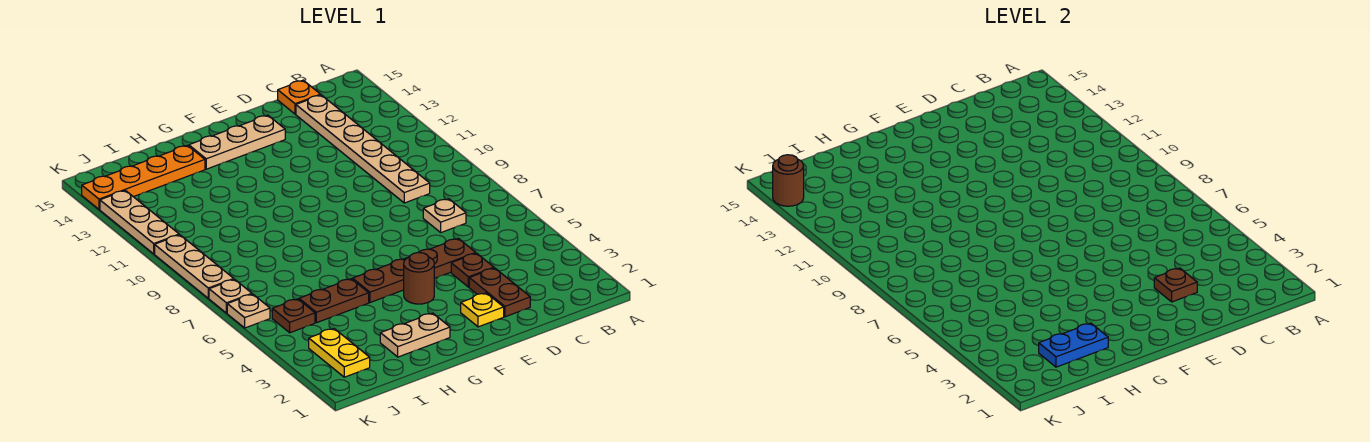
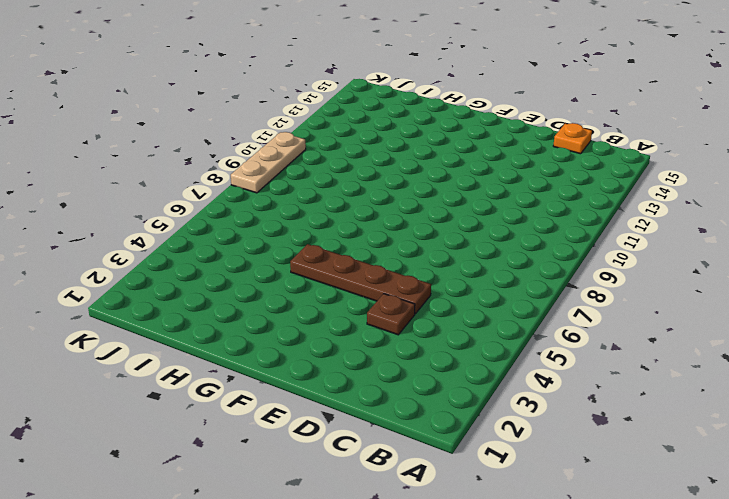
none -> tan 1x1 plate [423,199,466,232]
none -> tan 1x6 plate [296,95,430,203]
none -> brown 1x2 plate [469,268,530,317]

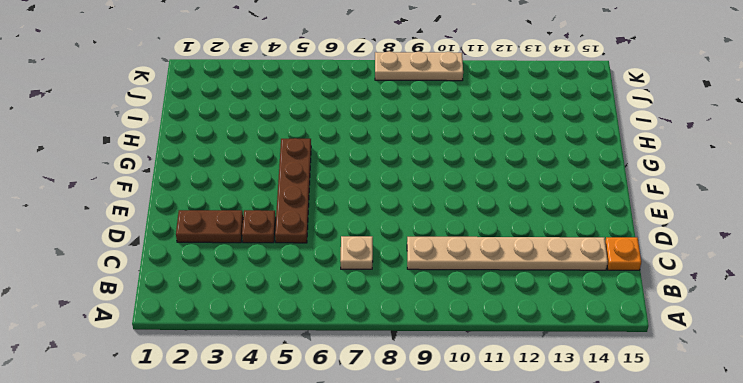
none -> yellow 1x1 plate [461,293,504,327]
none -> tan 1x3 plate [189,115,285,169]
none -> brown 1x1 round brick [404,253,434,304]

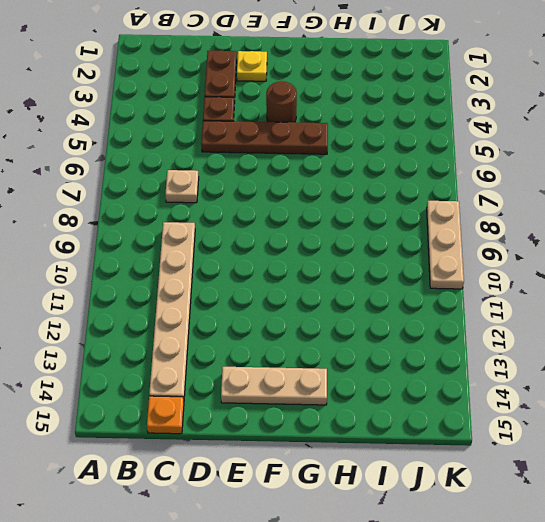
none -> tan 1x2 plate [380,313,450,357]
none -> brown 1x2 plate [299,279,369,323]
none -> orange 1x4 plate [82,145,205,209]

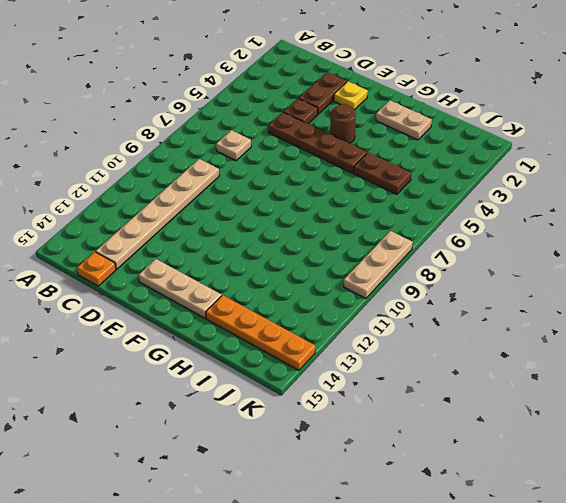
none -> yellow 1x2 plate [309,329,370,377]
none -> brown 1x1 plate [272,299,315,333]
none -> tan 1x1 plate [227,294,270,328]

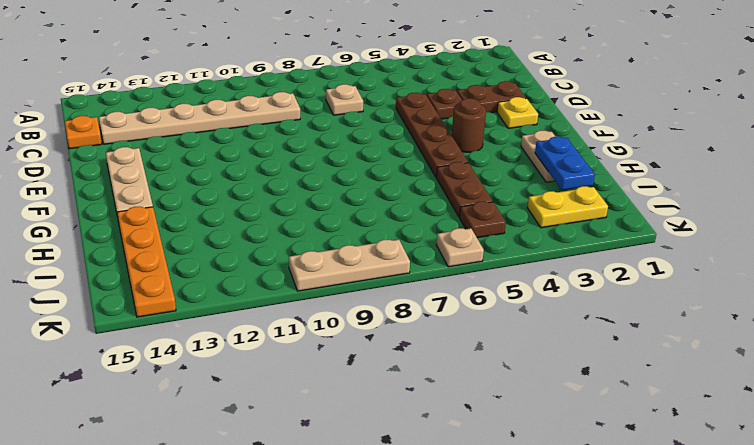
none -> tan 1x1 plate [209,279,252,313]
none -> tan 1x3 plate [100,190,179,254]
none -> brown 1x1 plate [1154,268,1197,302]

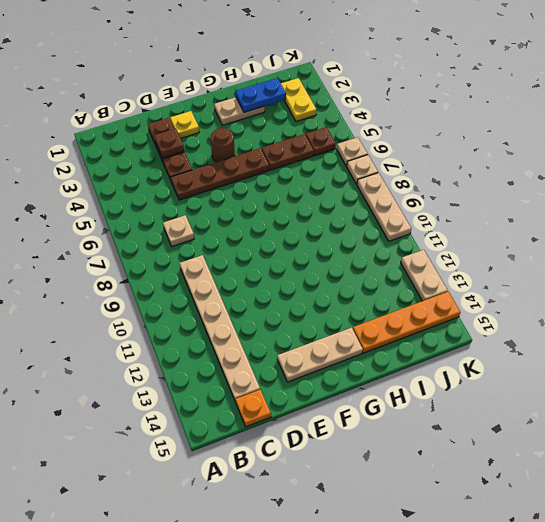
tan 1x2 plate [401,250,448,301] -> tan 1x3 plate [100,190,179,254]
none -> brown 1x1 round brick [773,155,804,206]

